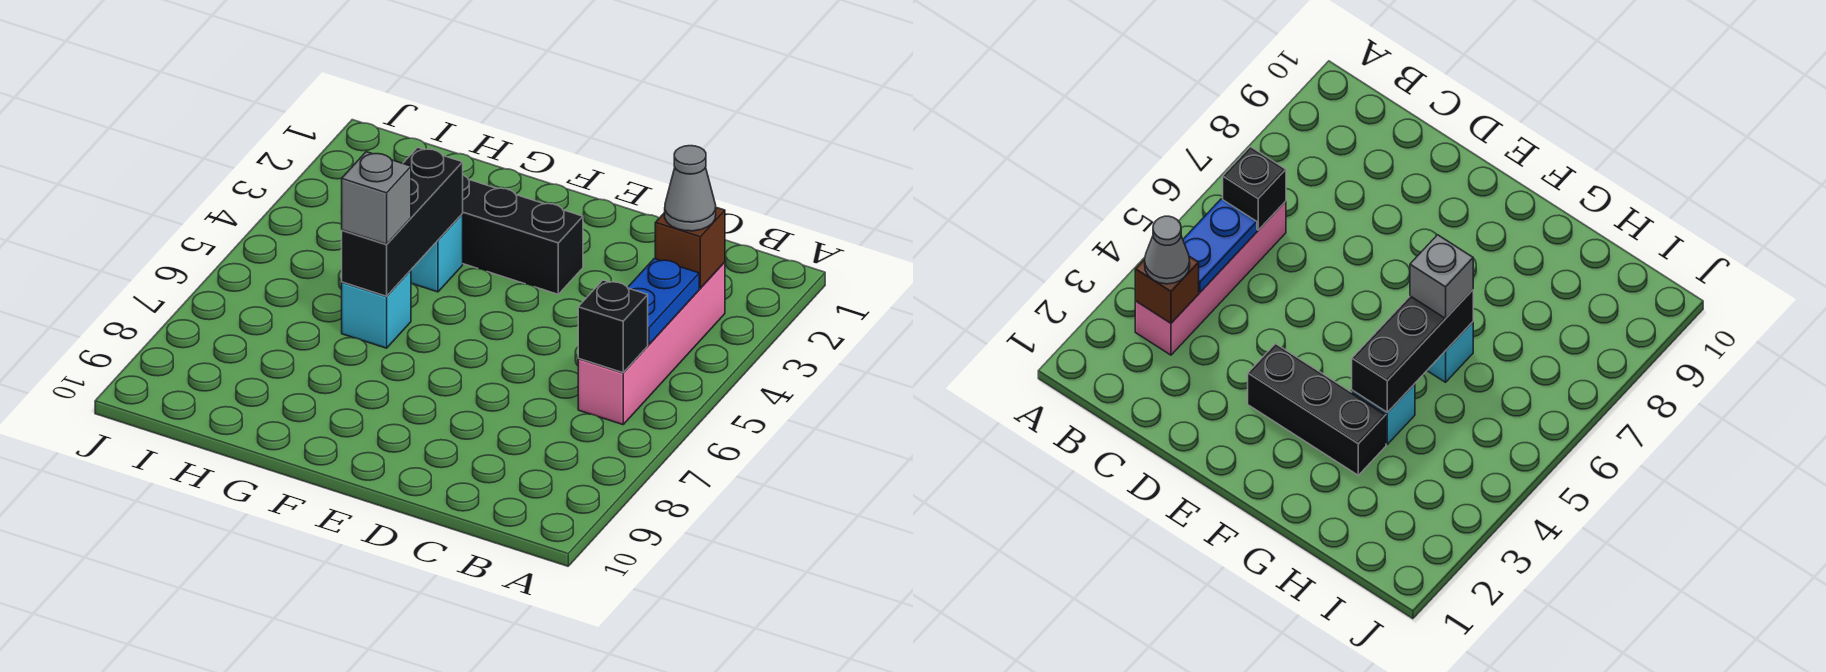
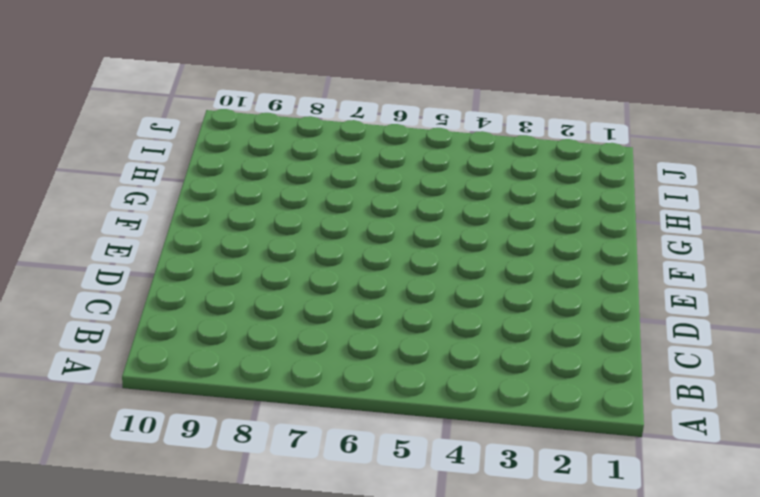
none -> pink 1x4 brick [578,262,725,425]
none -> black 1x3 brick [462,175,583,294]

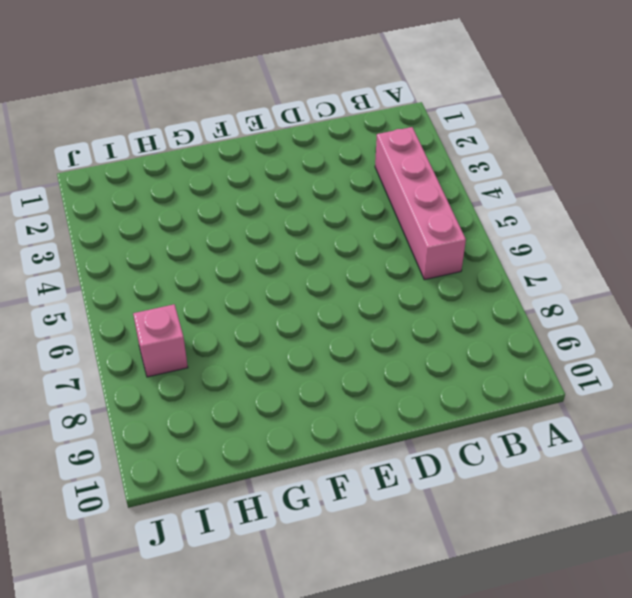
pink 1x1 brick [133,304,188,377] -> none
none -> black 1x3 brick [462,175,583,294]
none -> cyan 1x1 brick [411,214,463,292]

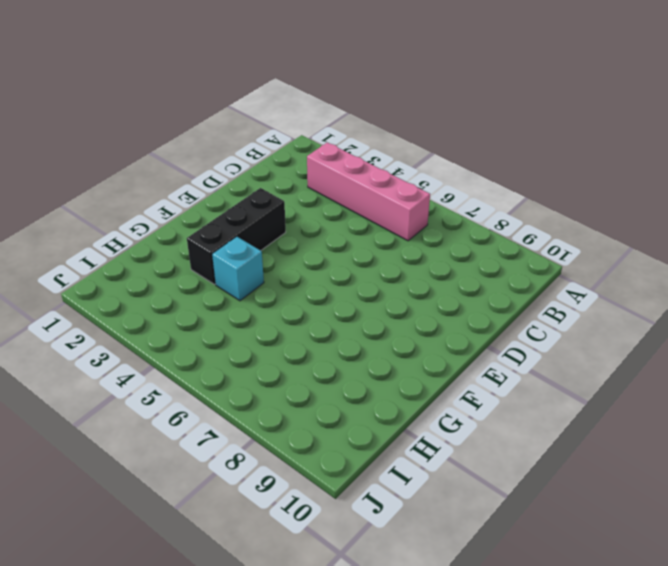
none -> cyan 1x1 brick [342,270,411,348]
none -> brown 1x1 brick [655,207,725,288]

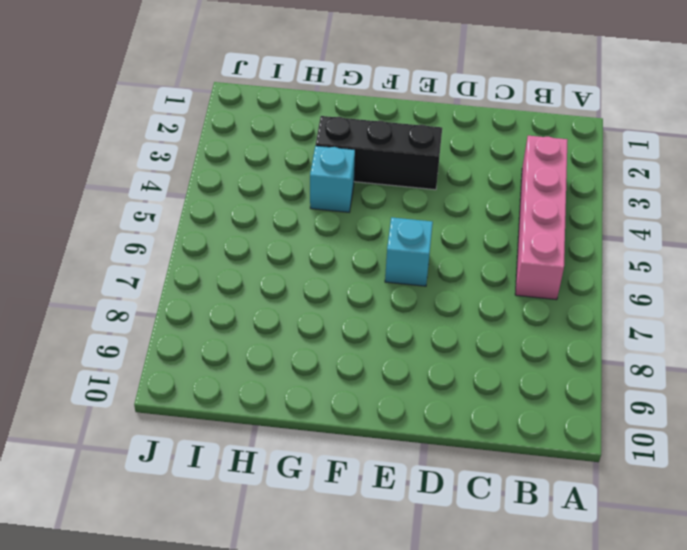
cyan 1x1 brick [385,217,433,286] -> cyan 1x1 brick moved to [342,270,411,348]
none -> brown 1x1 brick [655,207,725,288]
none -> blue 1x2 plate [628,259,699,345]

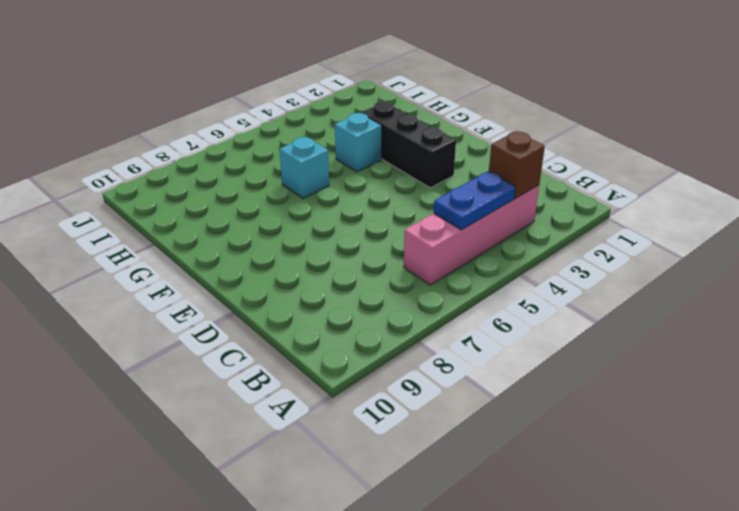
none -> black 1x1 brick [578,280,648,373]
none -> black 1x3 brick [342,147,463,296]

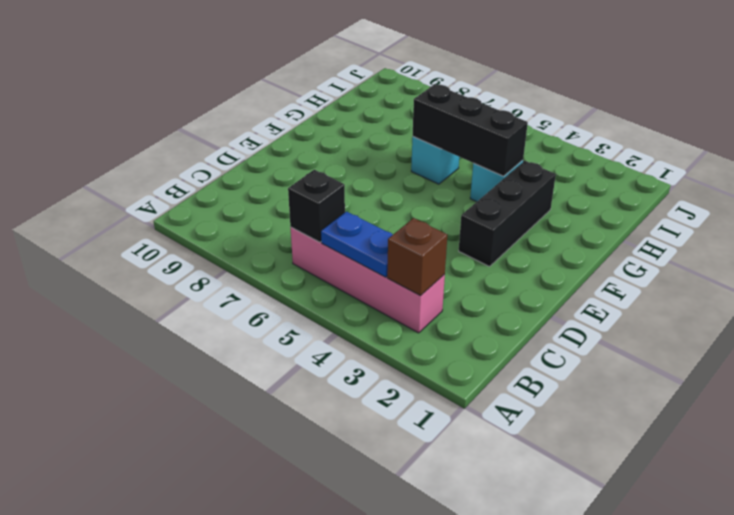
none -> grey 1x1 cone [665,146,716,231]
none -> grey 1x1 brick [342,152,411,244]

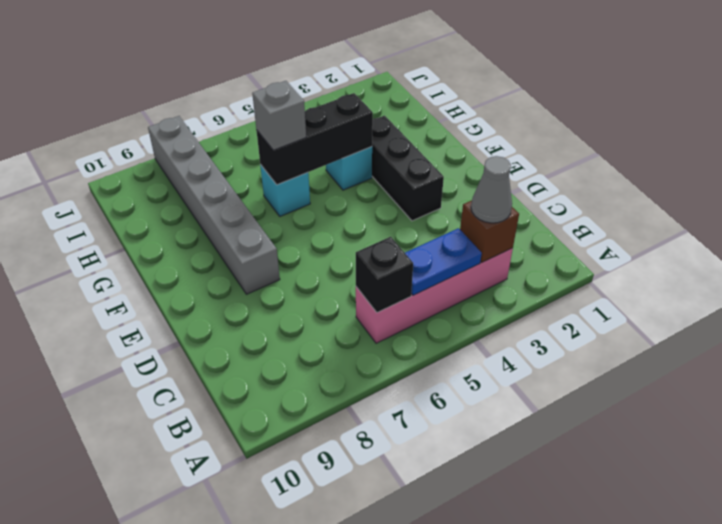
grey 1x6 brick [148,116,280,294] -> none

